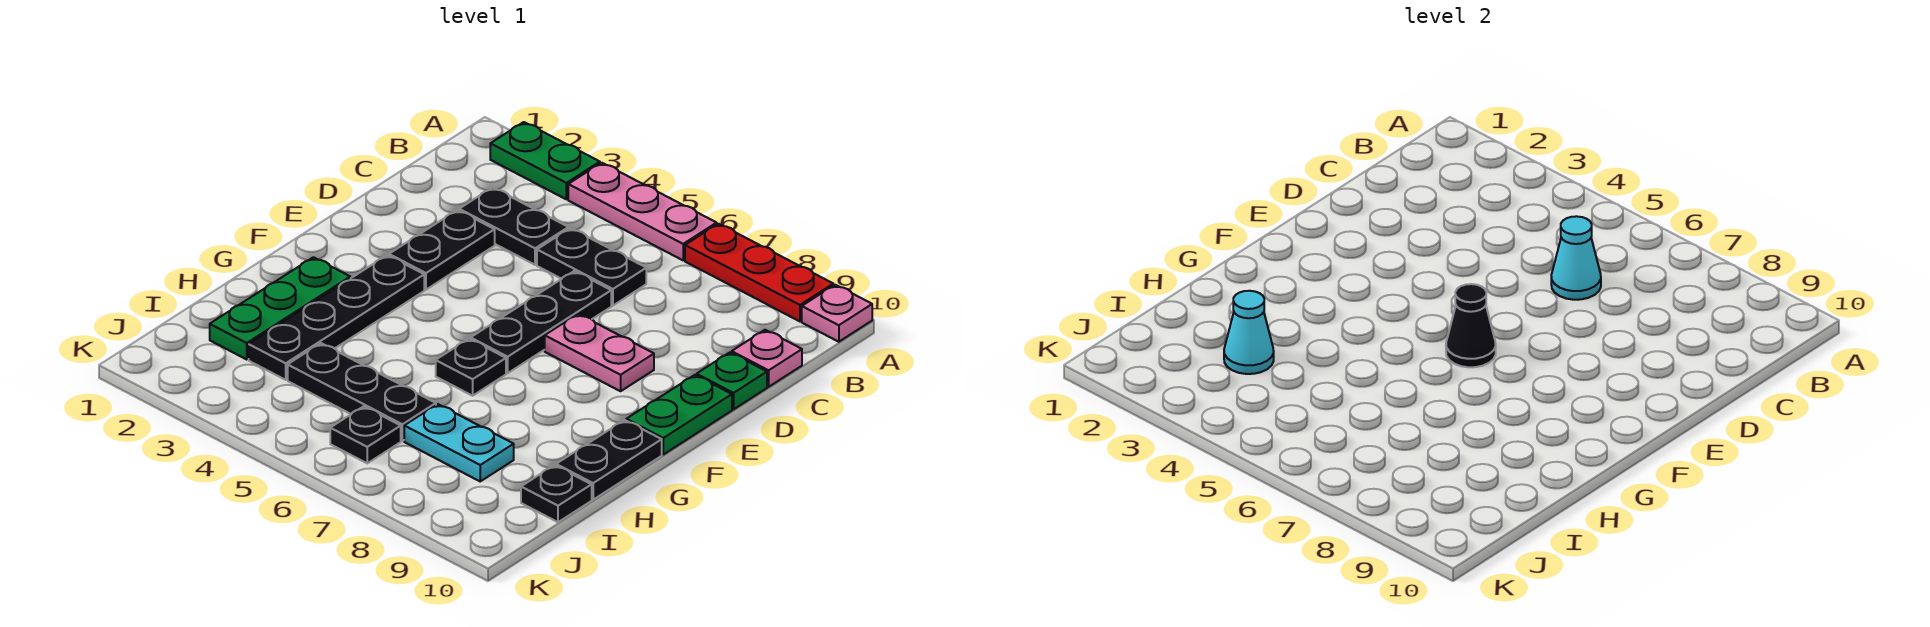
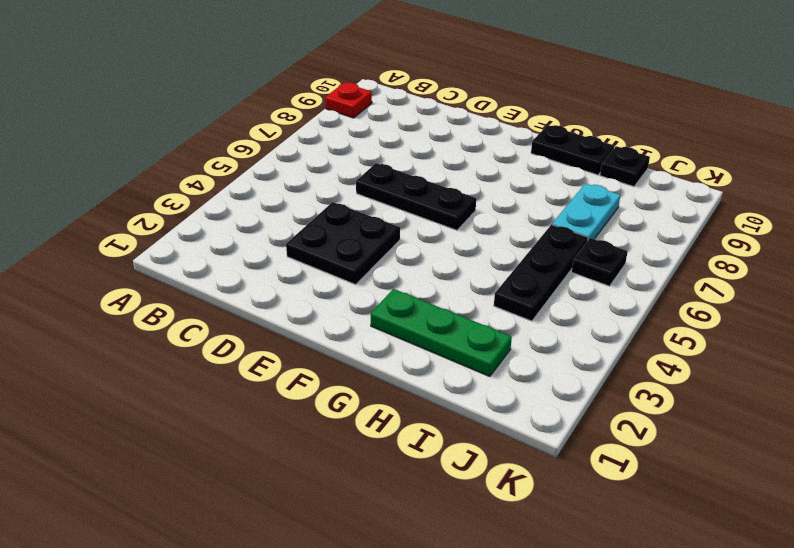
red 1x1 plate [325,82,372,118] -> red 1x3 plate [685,224,833,321]
black 2x2 plate [286,202,400,284] -> black 1x2 plate [389,210,495,290]
none -> green 1x2 plate [490,122,600,199]
none -> pink 1x3 plate [568,163,717,260]
none -> pink 1x1 plate [802,285,872,342]

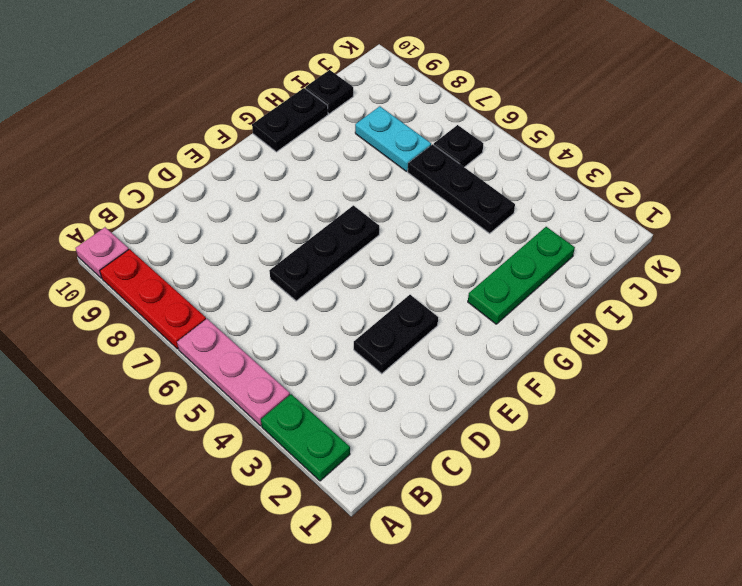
none -> black 1x2 plate [459,187,569,265]
none -> black 1x2 plate [537,228,646,305]
none -> pink 1x1 plate [732,330,802,387]

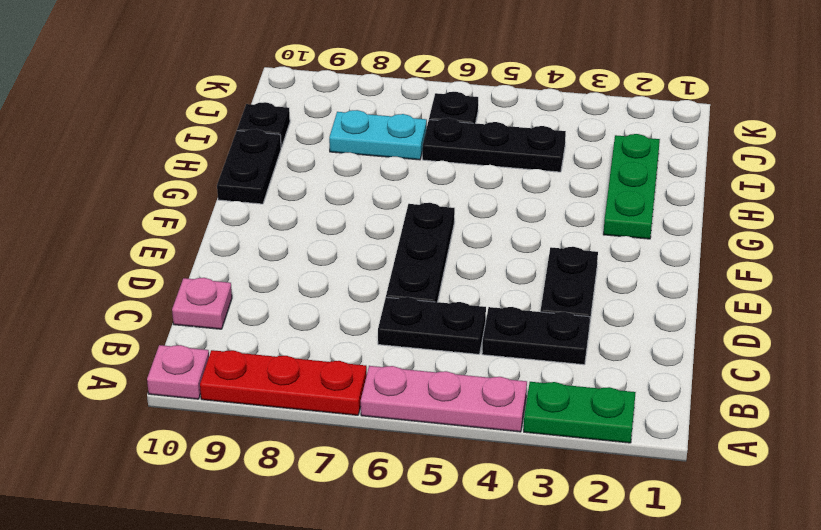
none -> green 1x1 plate [697,353,767,409]
none -> pink 1x2 plate [545,314,654,391]
none -> green 1x2 plate [626,375,732,454]

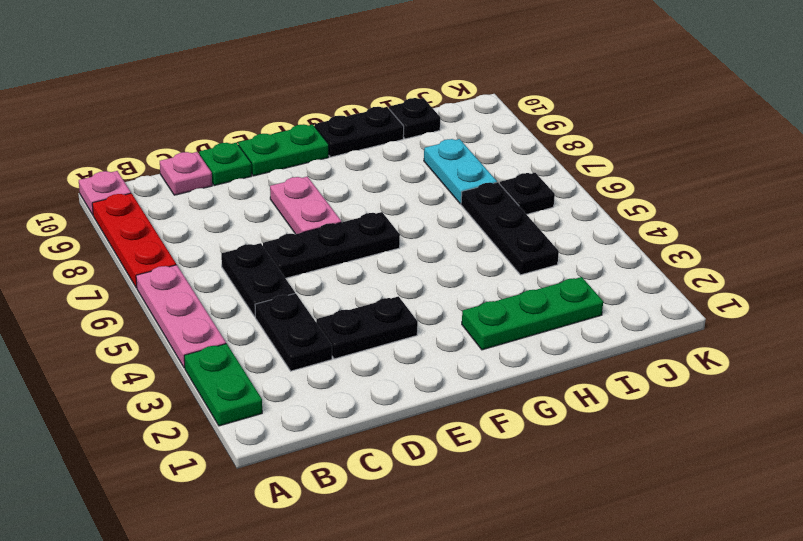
none -> black 1x4 plate [249,255,424,380]
none -> black 1x1 plate [436,339,506,396]
none -> cyan 1x1 cone [1551,216,1601,300]

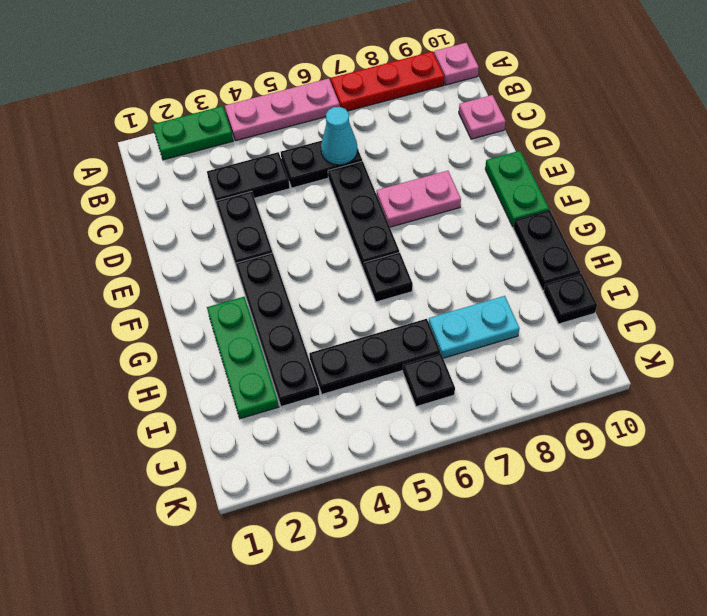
none -> green 1x1 plate [697,353,767,409]
none -> black 1x1 cone [1446,284,1496,367]
none -> cyan 1x1 cone [1224,291,1274,374]

